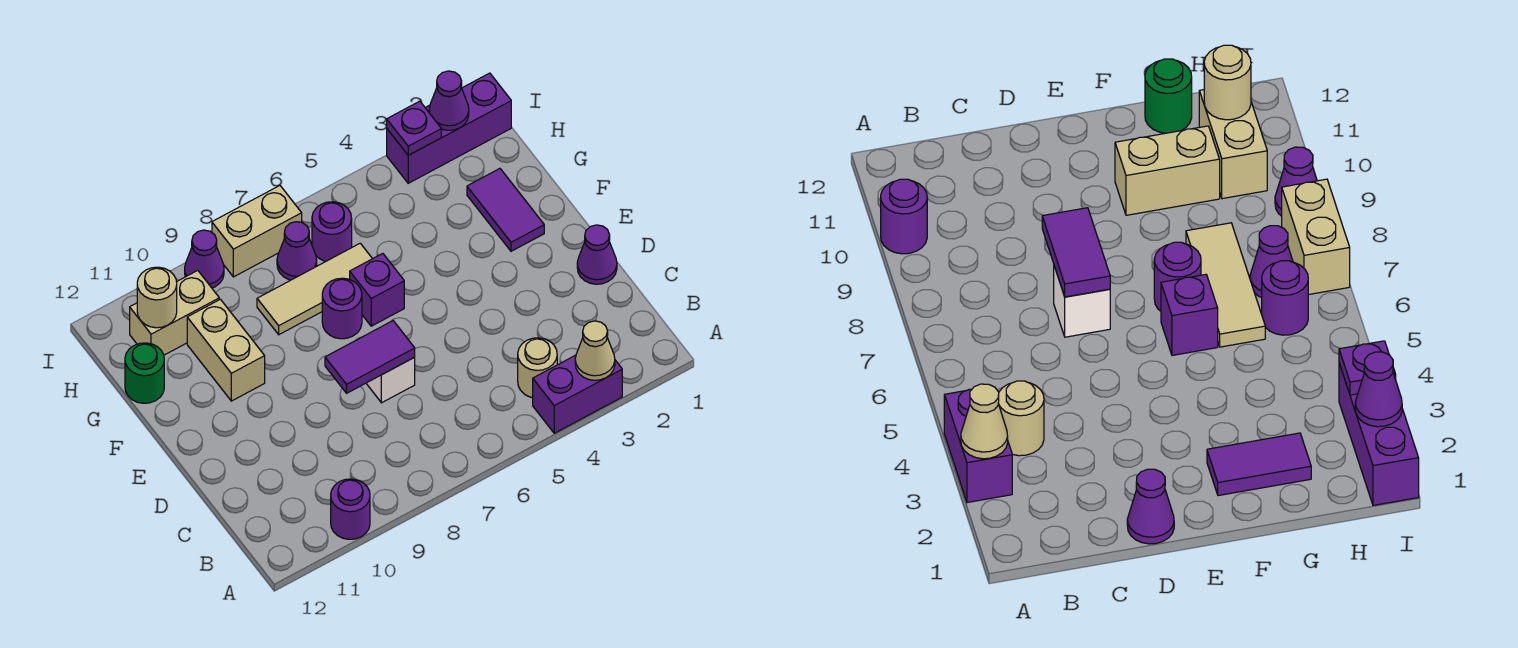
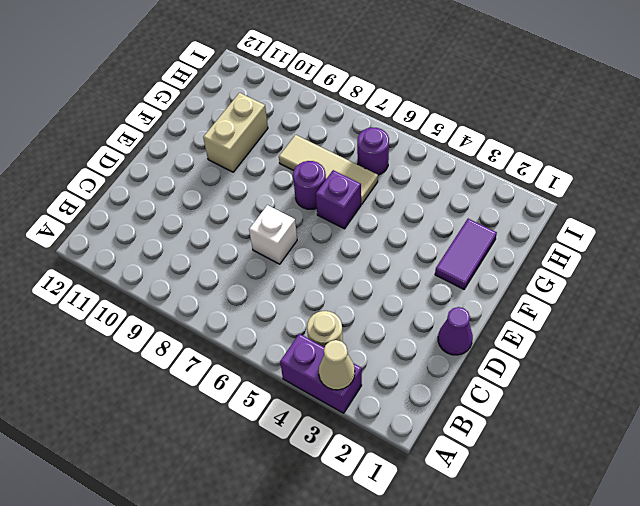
none -> purple 1x1 round brick [331,479,370,539]
none -> green 1x1 round brick [125,343,164,403]
none -> purple 1x1 cone [277,222,317,280]

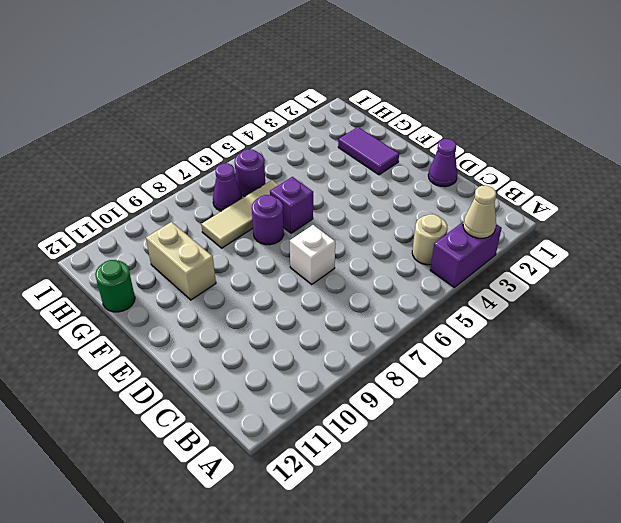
none -> purple 1x1 round brick [331,479,370,539]
none -> tan 1x2 brick [130,270,219,355]
none -> purple 1x3 brick [387,73,511,183]

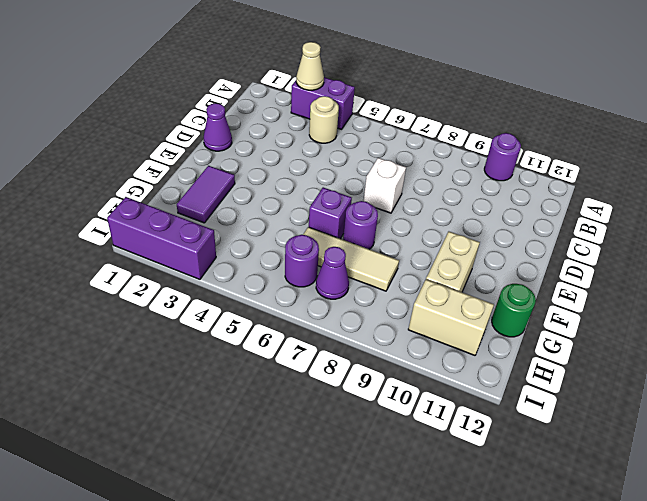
none -> tan 1x2 brick [212,186,302,277]
none -> purple 1x1 cone [185,230,224,288]
none -> purple 1x2 tile [325,321,415,393]

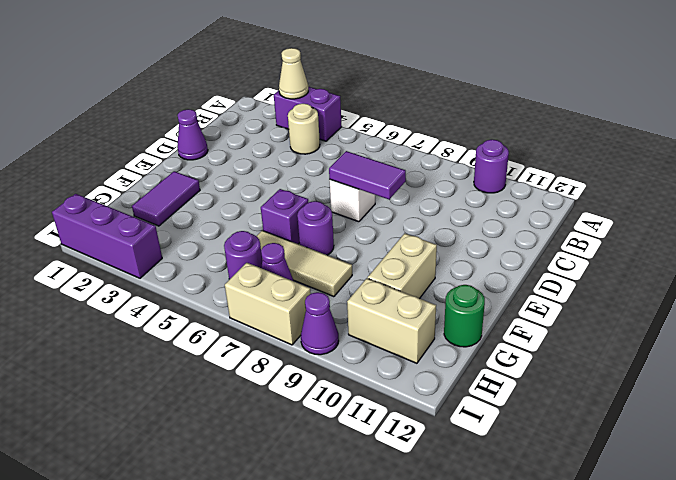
none -> tan 1x1 round brick [137,267,177,328]
none -> purple 1x1 cone [429,71,469,130]
none -> purple 1x1 plate [387,101,441,155]

